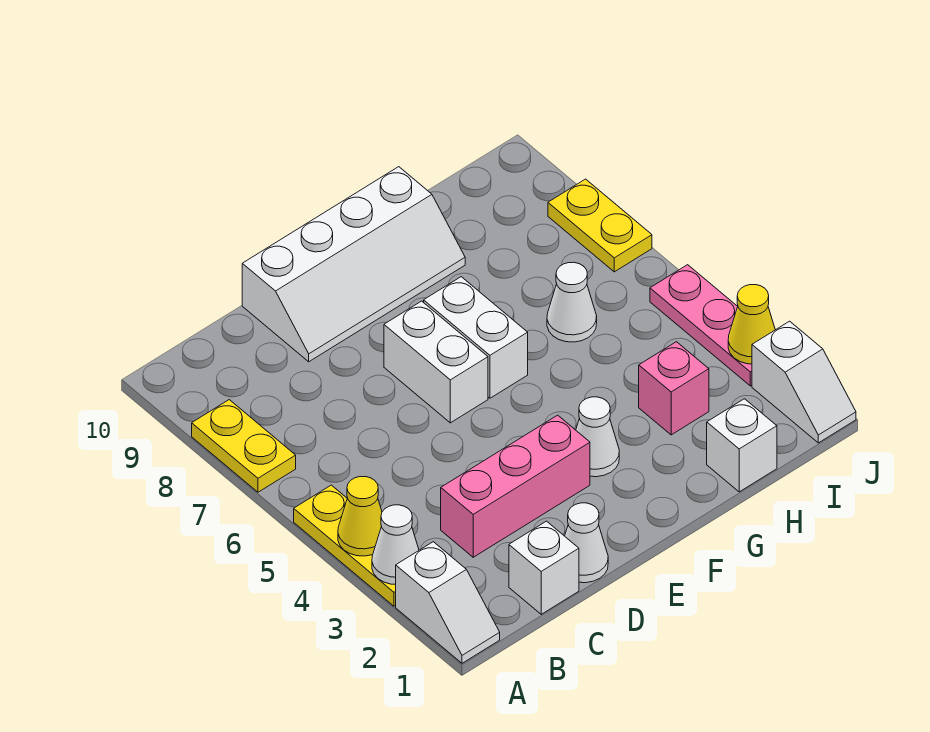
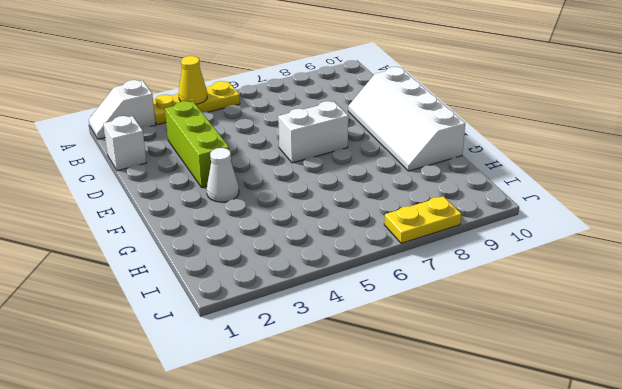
lime 1x3 brick [165,101,229,188] -> pink 1x3 brick [441,415,590,557]
none -> yellow 1x2 plate [192,400,296,492]
none -> white 1x1 cone [565,503,608,583]
none -> white 1x2 brick [424,277,528,398]

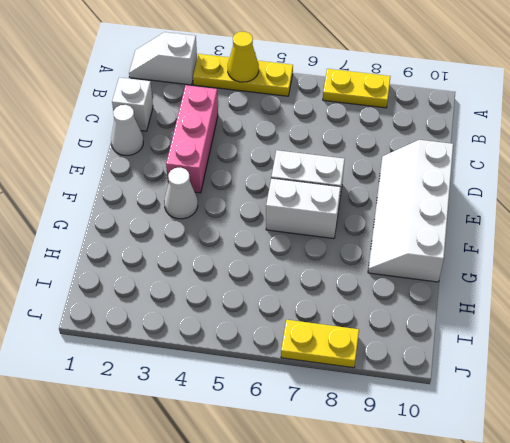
none -> white 1x1 brick [707,399,777,492]
none -> pink 1x1 brick [639,342,709,435]
none -> white 1x1 cone [547,262,597,342]

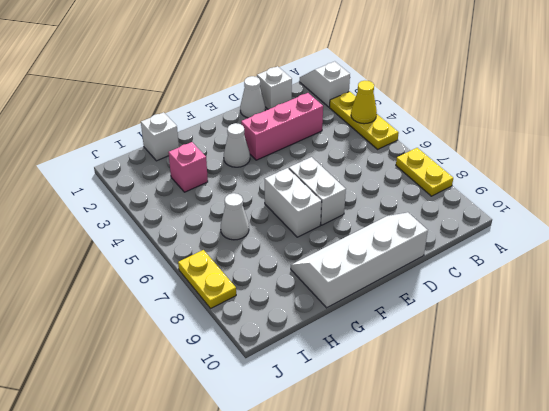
none -> white 1x2 slope [752,321,856,443]
none -> pink 1x3 plate [650,265,752,386]
none -> white 1x1 cone [372,505,419,584]

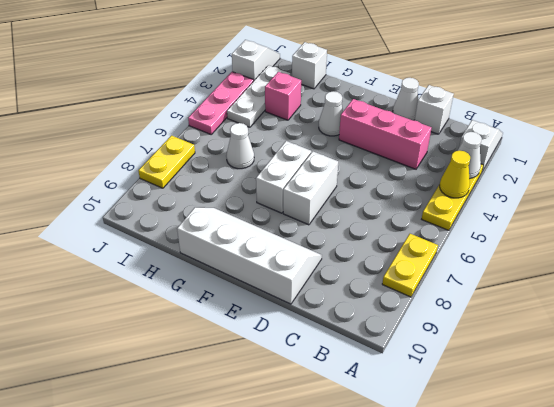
white 1x3 plate [227,65,290,127] -> none
none -> yellow 1x1 cone [728,285,775,364]

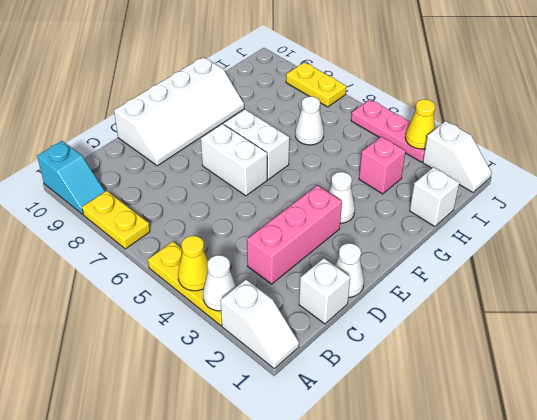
cyan 1x2 slope [37,141,105,214] -> none

